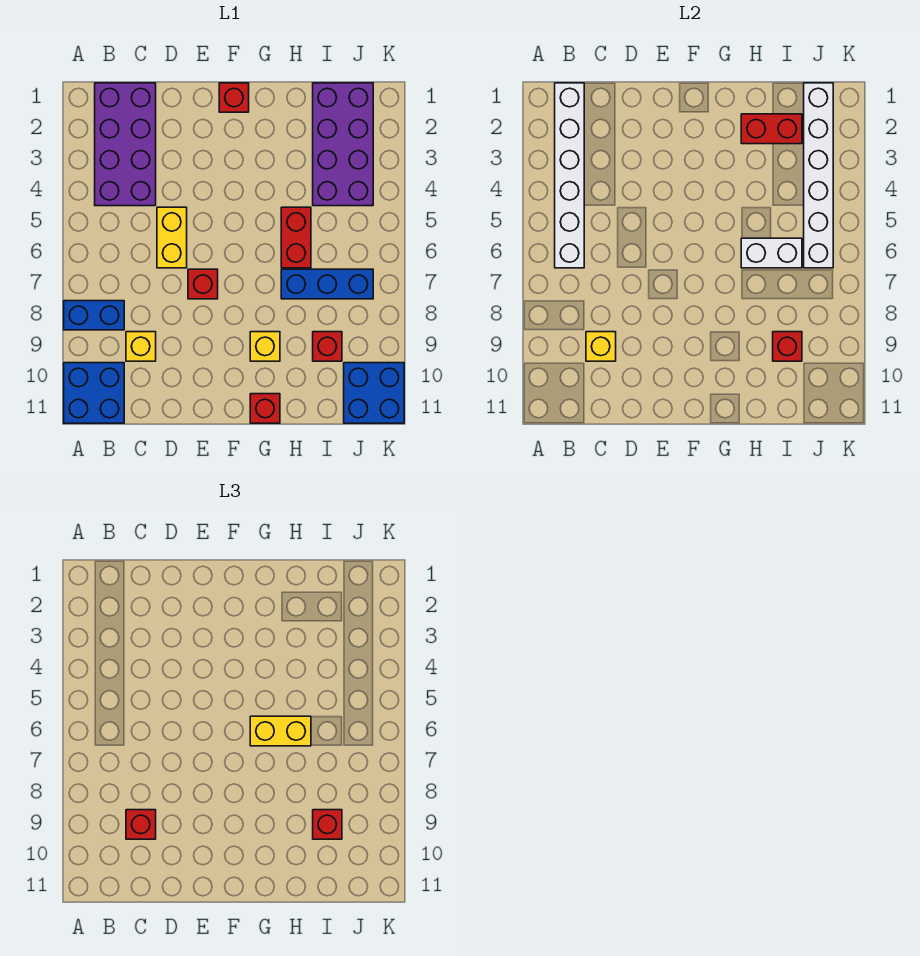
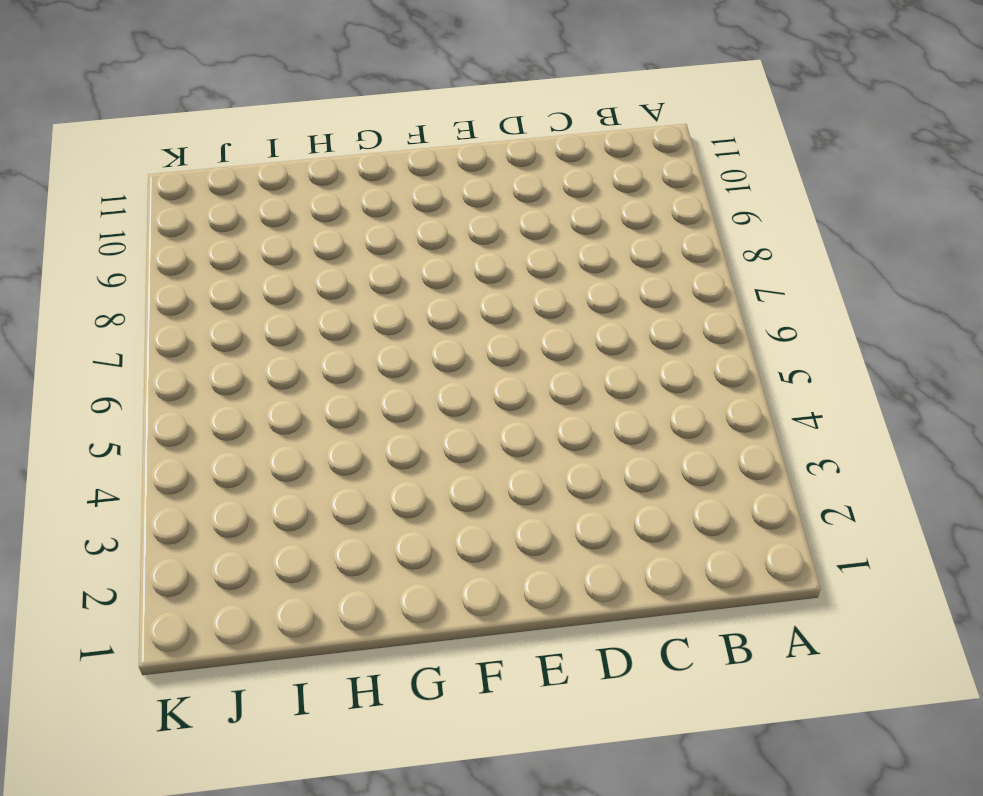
none -> blue 1x2 brick [64,301,124,330]
none -> blue 2x2 brick [64,363,124,423]
none -> purple 2x4 brick [95,83,156,206]

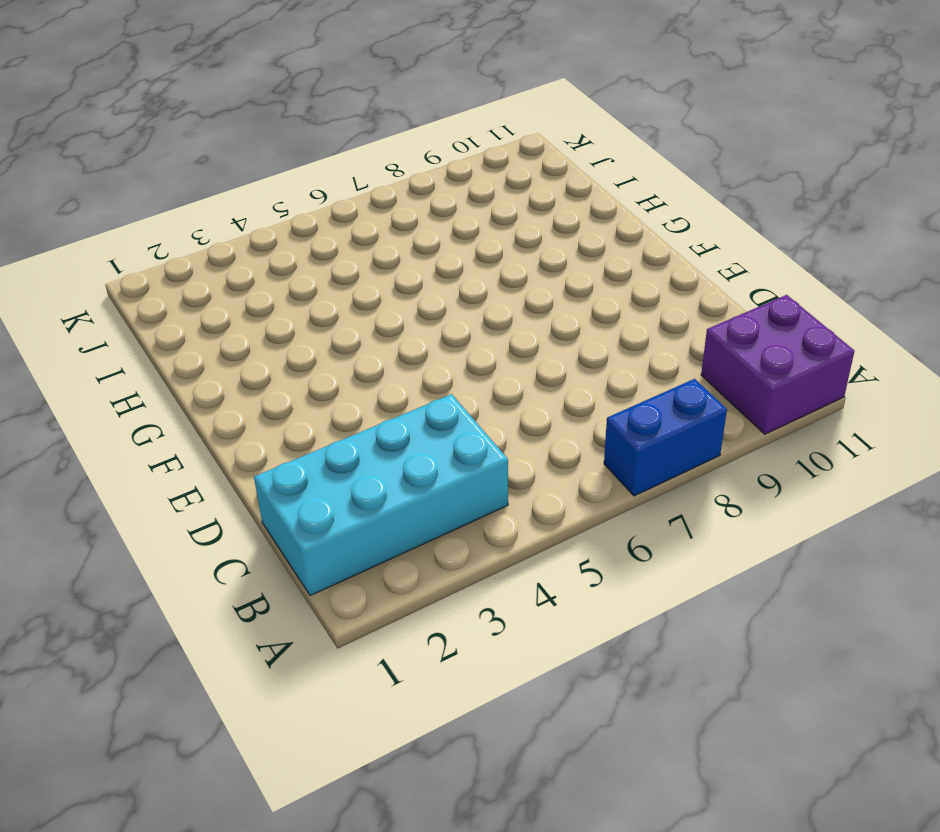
blue 1x2 brick [604,379,727,496] -> blue 1x2 brick turned to [64,301,124,330]
purple 2x2 brick [701,295,854,434] -> blue 2x2 brick [64,363,124,423]
cyan 2x4 brick [254,394,508,596] -> purple 2x4 brick [95,83,156,206]
none -> yellow 1x1 brick [126,332,156,361]
none -> yellow 1x2 brick [157,207,187,268]
none -> red 1x1 brick [188,269,218,299]

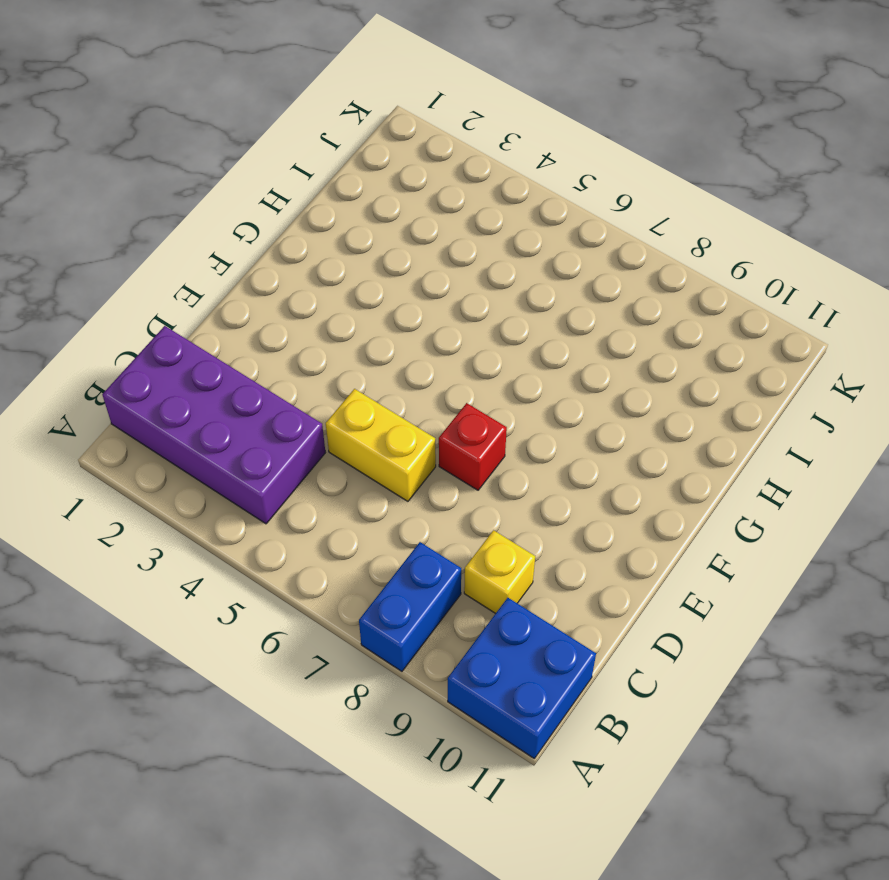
none -> red 1x1 brick [219,83,249,112]
none -> yellow 1x1 brick [250,332,280,361]
none -> red 1x1 brick [250,394,280,423]

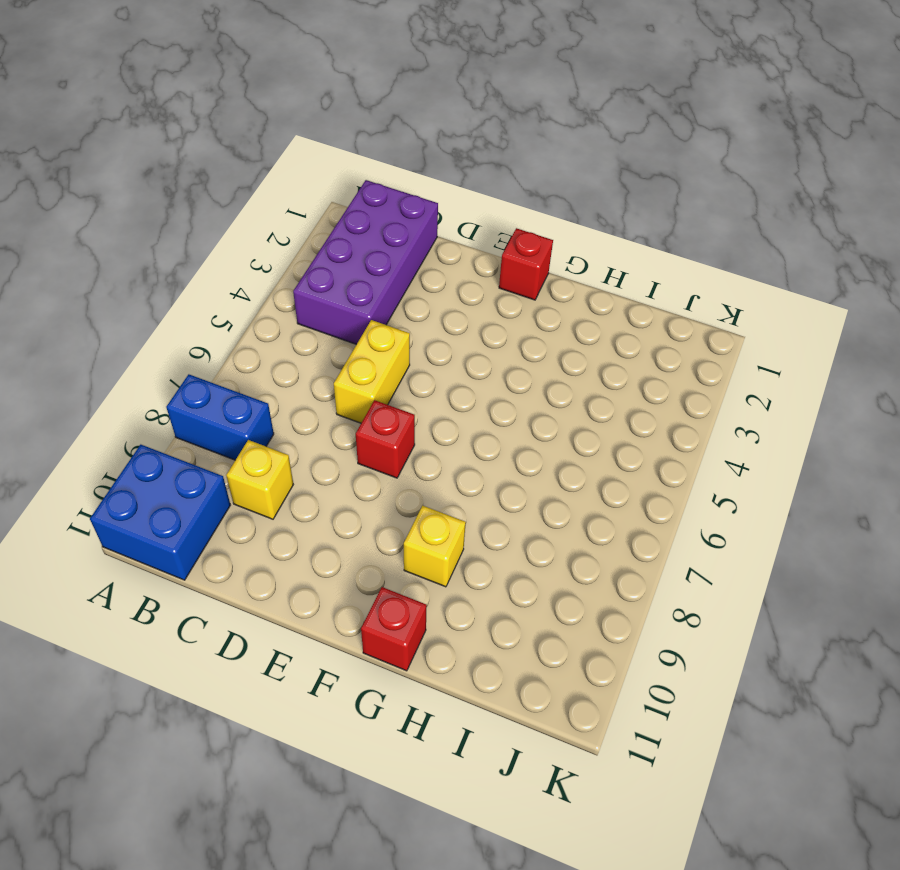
none -> red 1x2 brick [281,207,311,268]
none -> blue 1x3 brick [281,269,373,299]
none -> purple 2x4 brick [313,83,373,206]

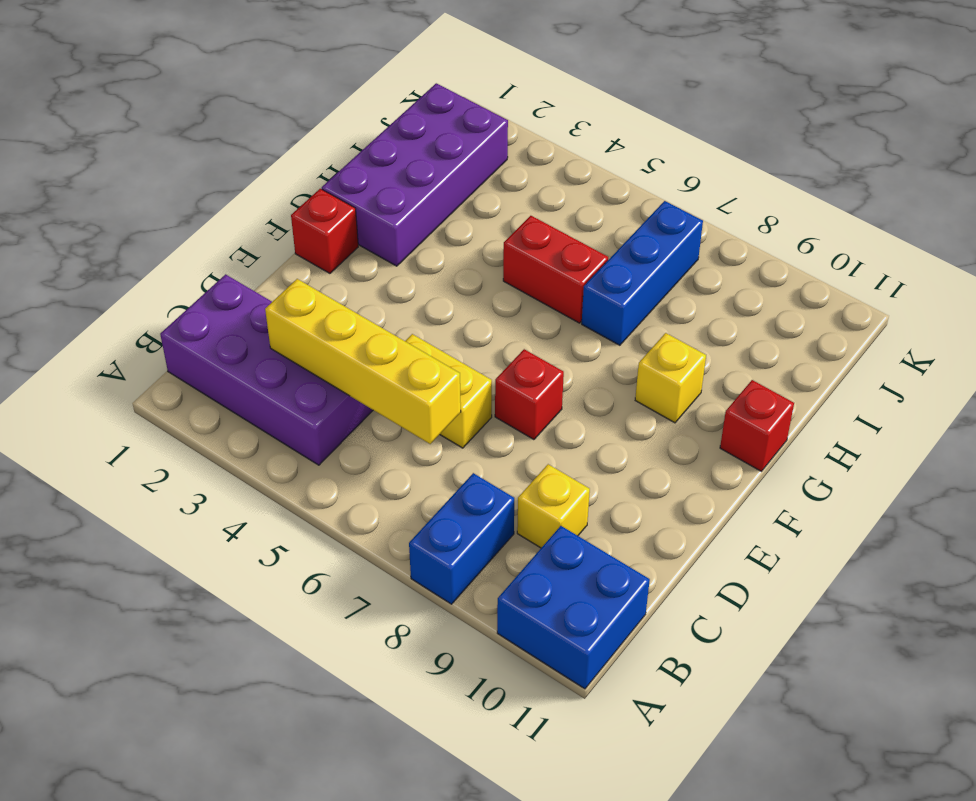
yellow 1x4 brick [265,279,461,444] -> none
purple 2x4 brick [322,83,508,266] -> purple 2x4 brick turned to [313,83,373,206]
none -> red 1x1 brick [313,332,342,361]
none -> blue 2x2 brick [344,363,404,423]
none -> white 1x6 brick [555,83,584,268]

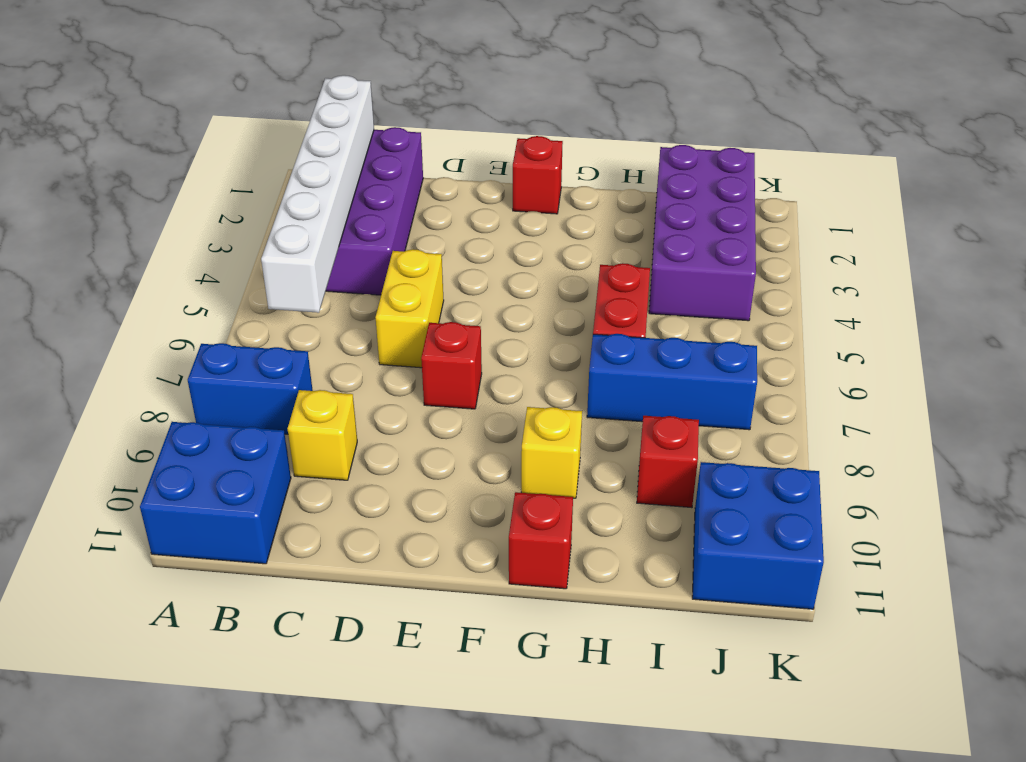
none -> yellow 1x1 brick [586,332,616,361]
none -> red 1x2 brick [741,114,802,144]
none -> white 1x2 brick [741,238,802,268]

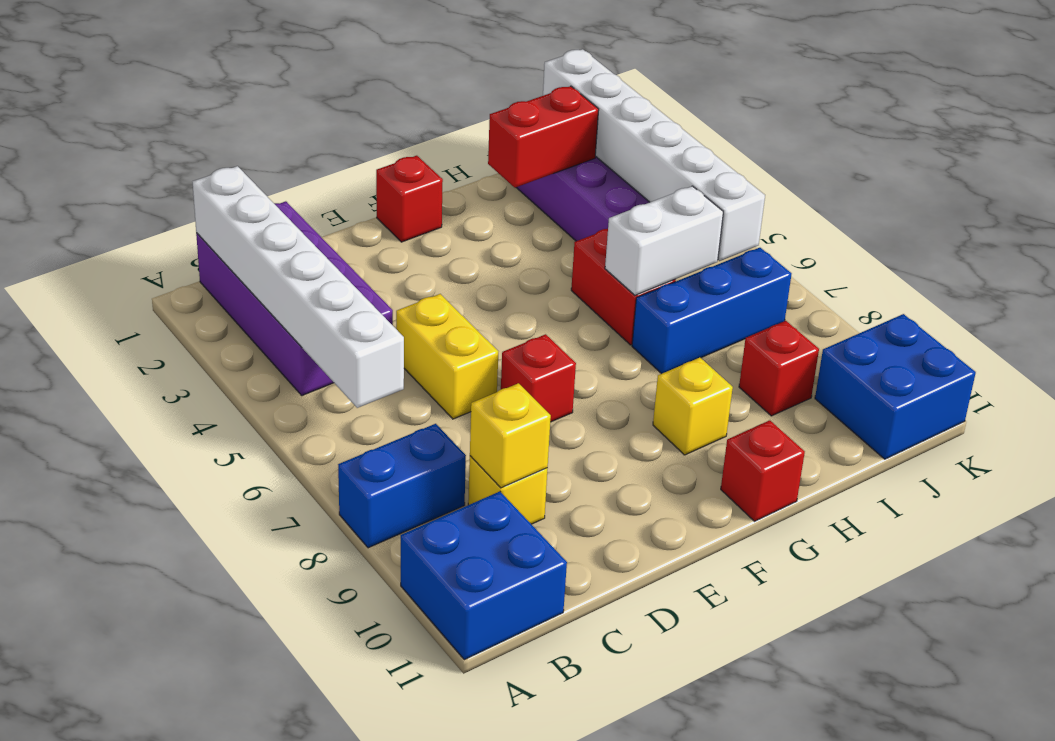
none -> red 1x1 brick [773,332,802,361]
none -> red 1x1 brick [126,810,156,839]
none -> yellow 1x2 brick [250,716,311,746]

